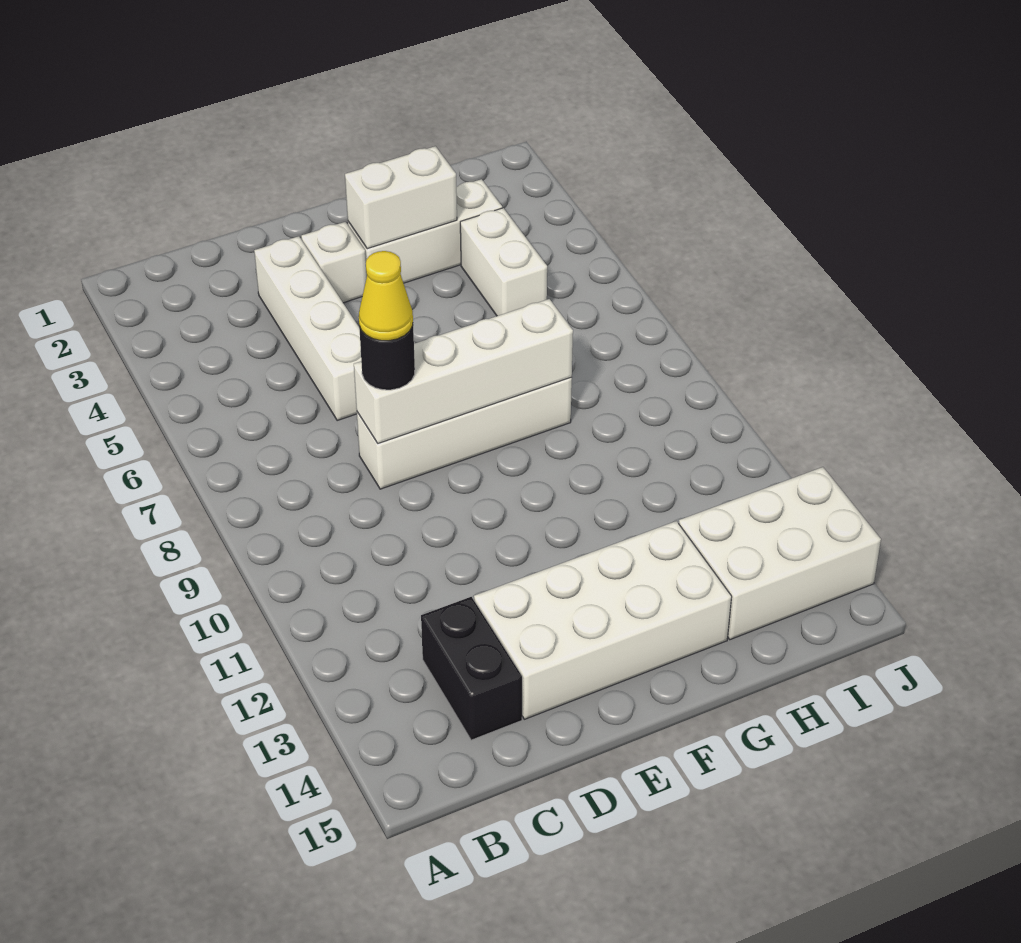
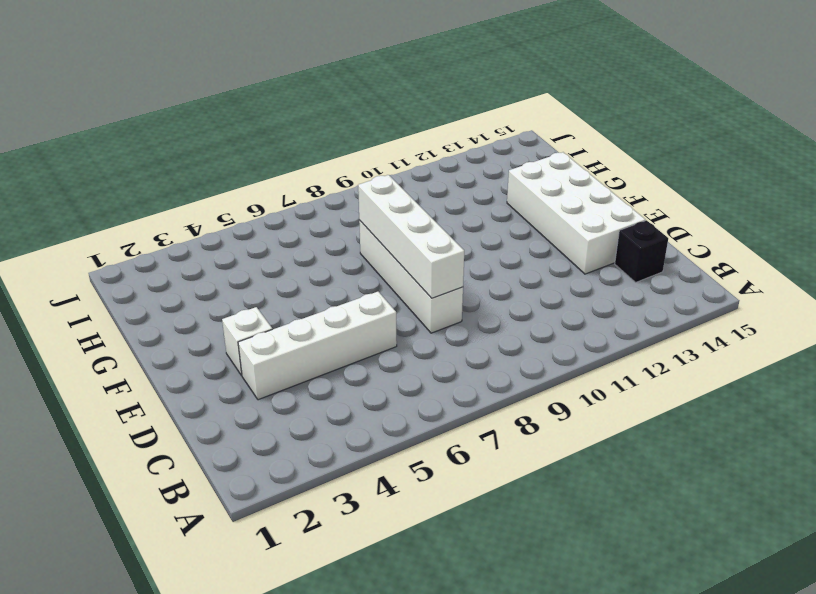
black 1x1 brick [615,220,668,282] -> black 1x2 brick [421,597,522,740]
none -> white 1x3 brick [348,179,502,283]
none -> white 1x2 brick [460,208,547,316]
none -> white 2x3 brick [679,467,881,640]

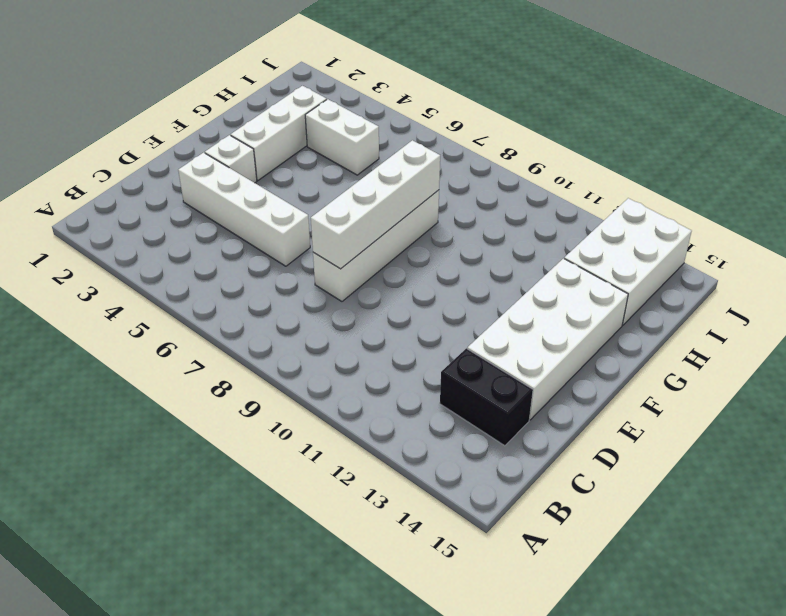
none -> white 1x2 brick [345,146,457,249]
none -> black 1x1 round brick [359,326,415,390]
none -> yellow 1x1 cone [359,251,413,341]

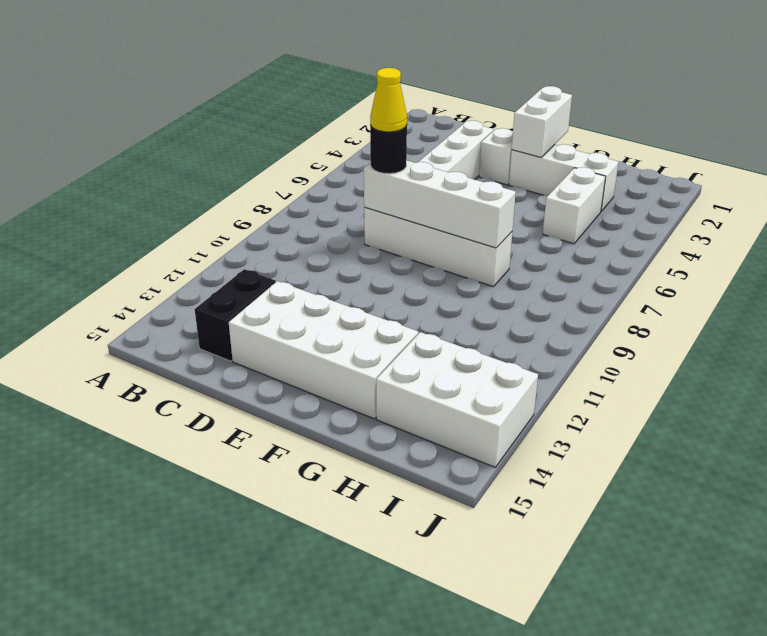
white 1x2 brick [512,86,572,158] -> white 1x2 brick turned to [345,146,457,249]

